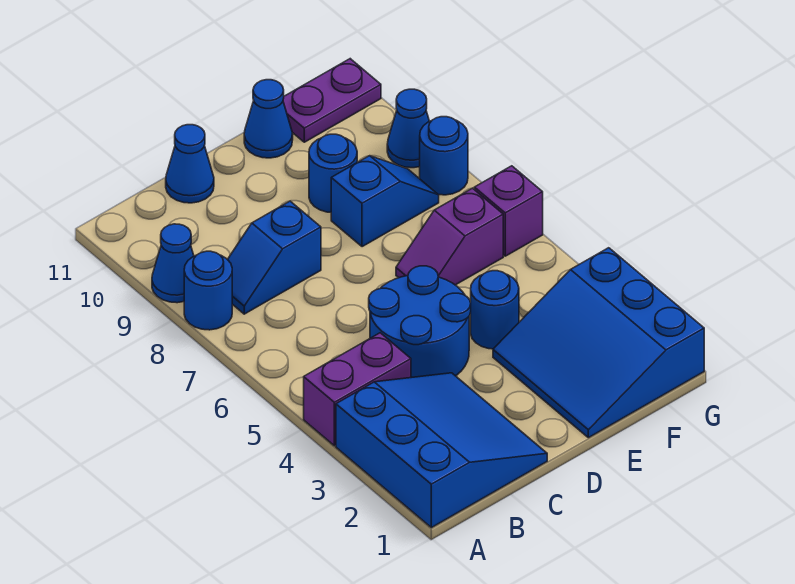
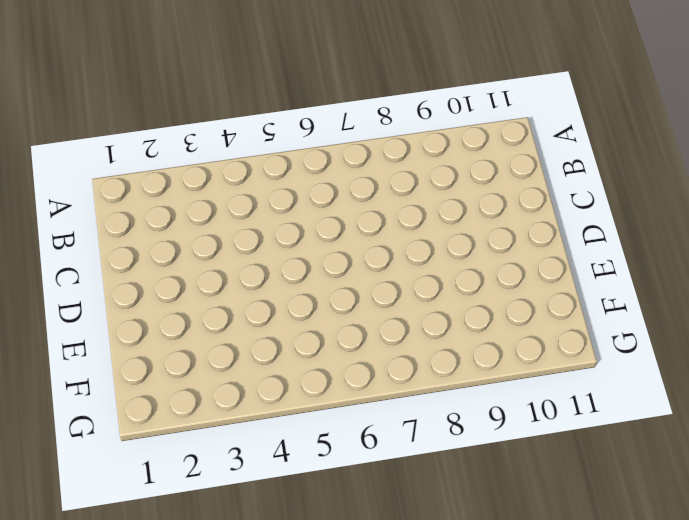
none -> blue 3x3 slope [336,373,547,528]
none -> purple 1x2 brick [304,333,411,446]
none -> blue 1x1 round brick [184,251,232,330]

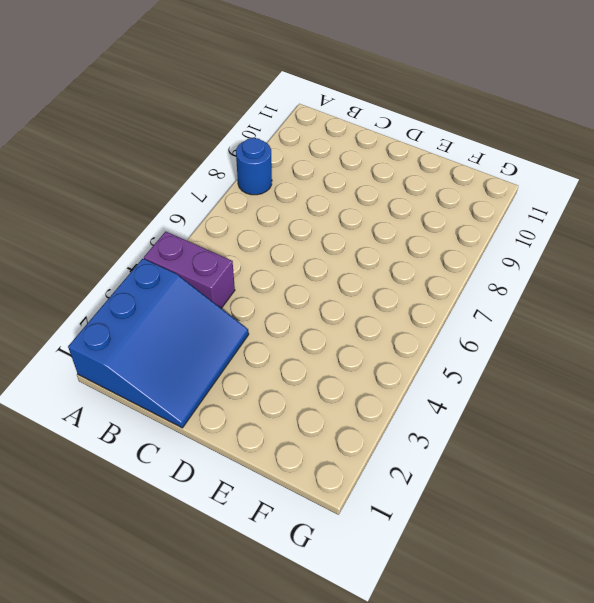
none -> blue 1x1 cone [152,224,194,303]
none -> blue 1x2 slope [227,201,321,314]
none -> blue 2x2 round brick [369,266,471,378]

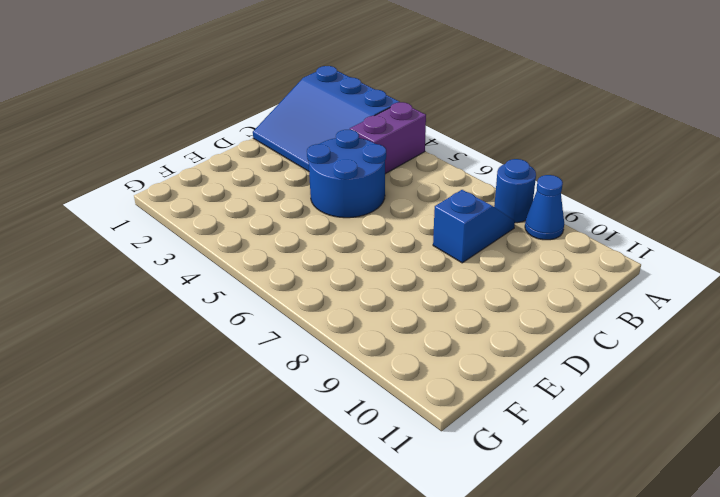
none -> blue 1x1 cone [166,125,214,203]
none -> blue 3x3 slope [493,248,704,438]
none -> blue 1x1 round brick [471,271,519,349]

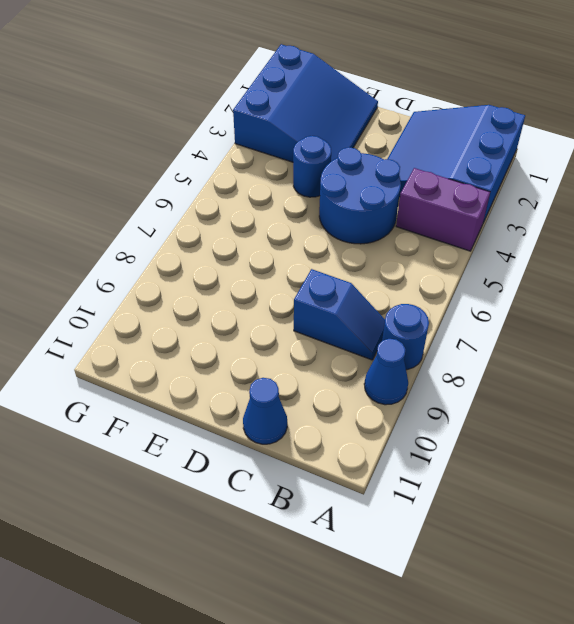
none -> purple 1x2 slope [396,188,503,285]
none -> blue 1x2 slope [331,156,439,247]
none -> blue 1x1 round brick [309,134,357,212]

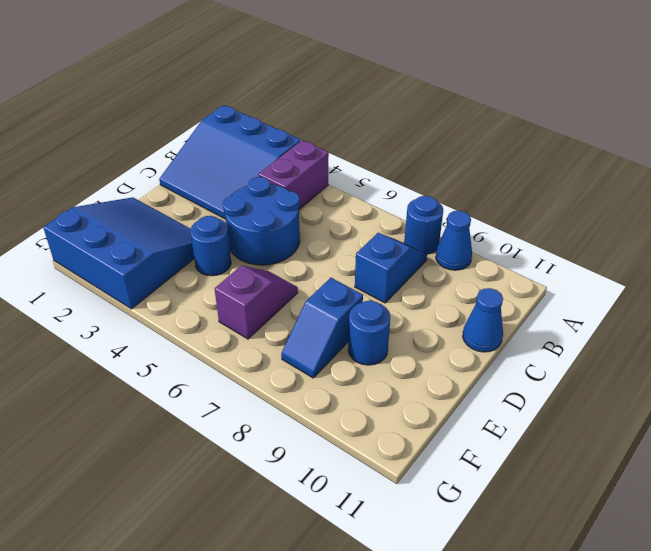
none -> blue 1x1 cone [244,80,293,158]
none -> purple 1x2 plate [283,59,381,142]
none -> purple 1x1 brick [474,166,543,256]

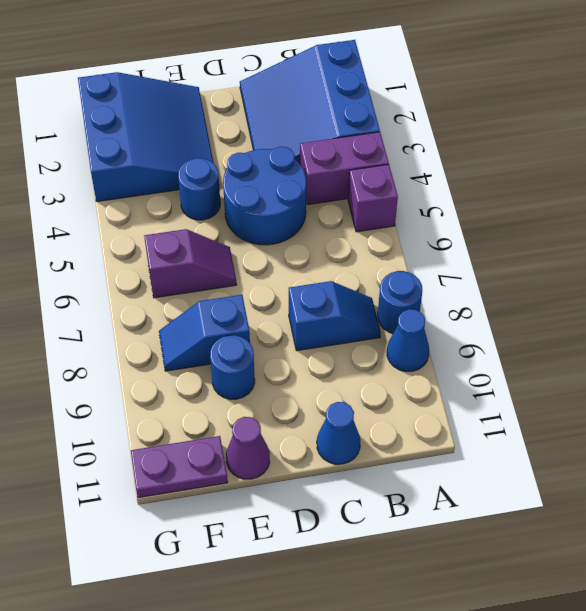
purple 1x1 brick [348,165,398,232] -> purple 1x1 brick moved to [474,166,543,256]
purple 1x1 cone [226,417,270,479] -> blue 1x1 cone [244,80,293,158]
none -> blue 1x1 round brick [420,117,468,195]
none -> blue 1x1 cone [387,89,429,168]

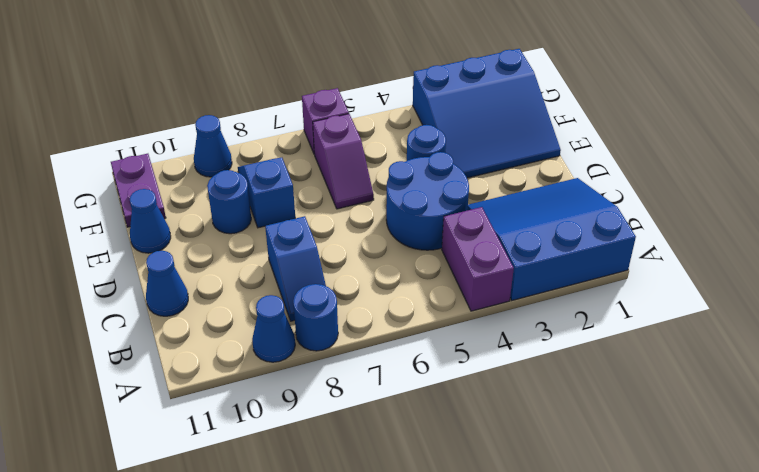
none -> blue 1x1 round brick [420,117,468,195]

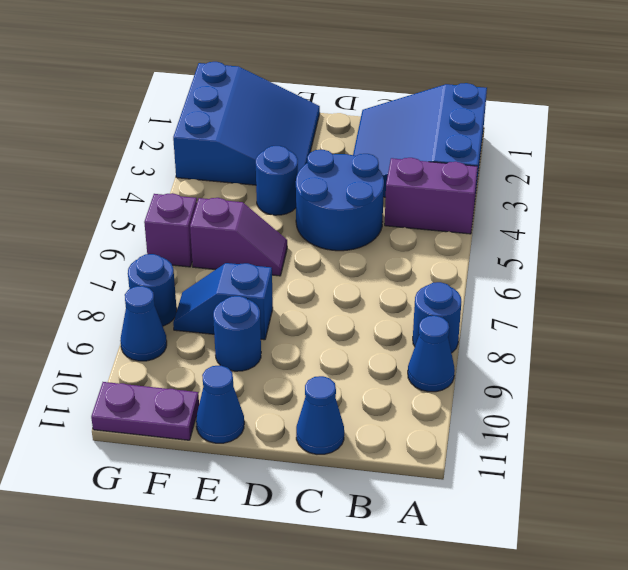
none -> blue 1x2 slope [227,201,321,314]

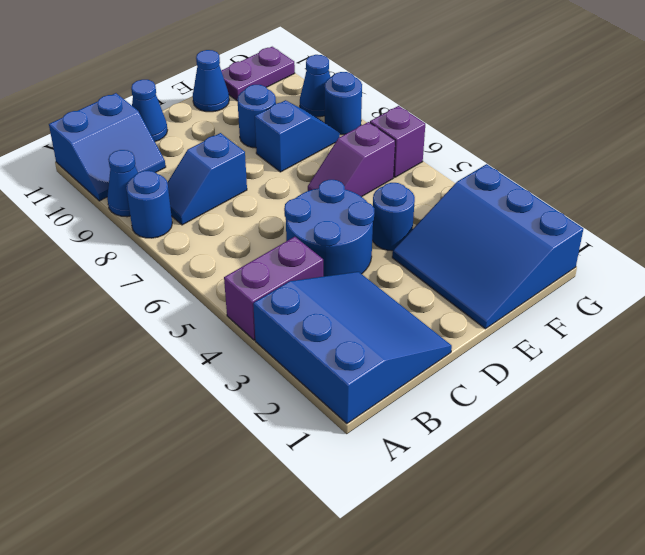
blue 2x2 slope [49,93,166,201] -> none

